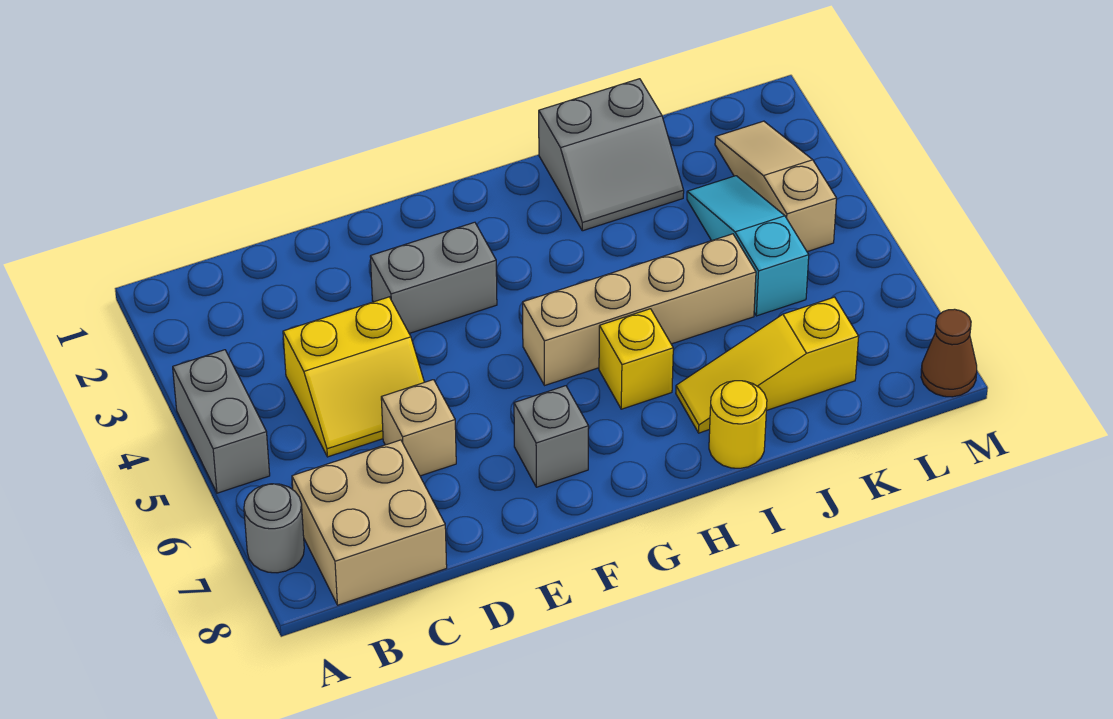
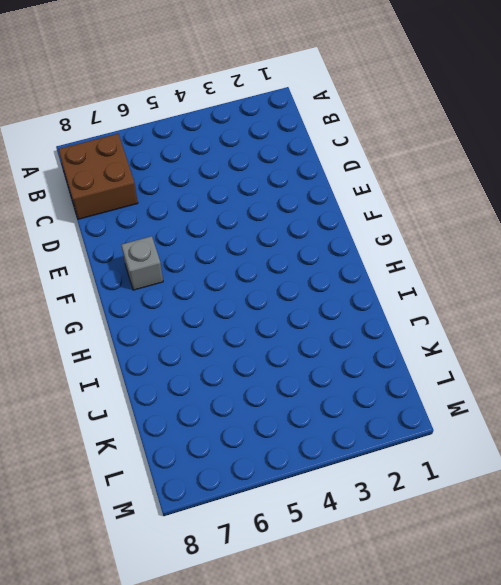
brown 2x2 brick [58,134,138,219] -> tan 2x2 brick [292,440,447,605]
none -> grey 1x2 brick [173,350,270,493]
none -> grey 1x1 round brick [244,484,304,573]
none -> yellow 2x2 slope [283,297,424,457]

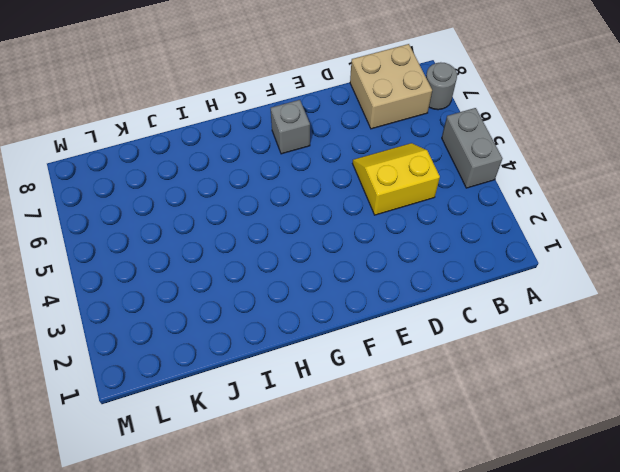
none -> tan 1x1 brick [381,380,456,476]
none -> grey 1x2 brick [370,222,497,333]
none -> tan 1x4 brick [523,234,756,385]

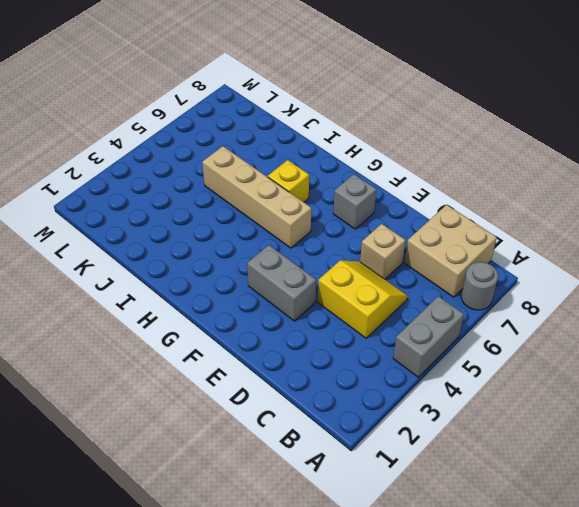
none -> grey 2x2 slope [539,79,684,231]
none -> yellow 1x3 slope [676,297,859,433]
none -> yellow 1x1 round brick [709,381,767,468]

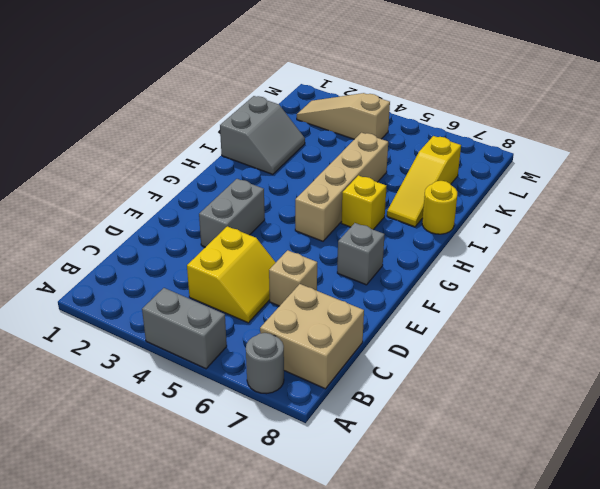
none -> cyan 1x3 slope [687,176,809,316]
none -> brown 1x1 cone [921,309,977,397]

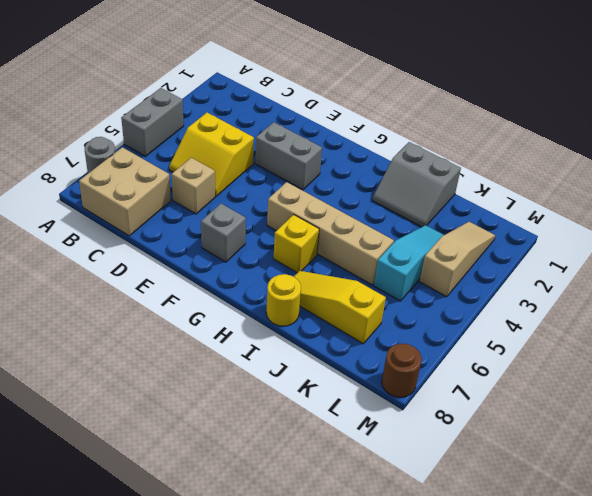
brown 1x1 round brick [382,343,422,397] -> brown 1x1 cone [921,309,977,397]

